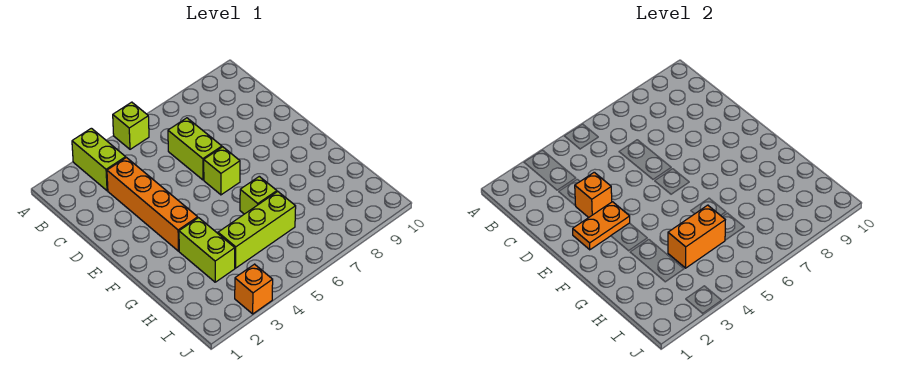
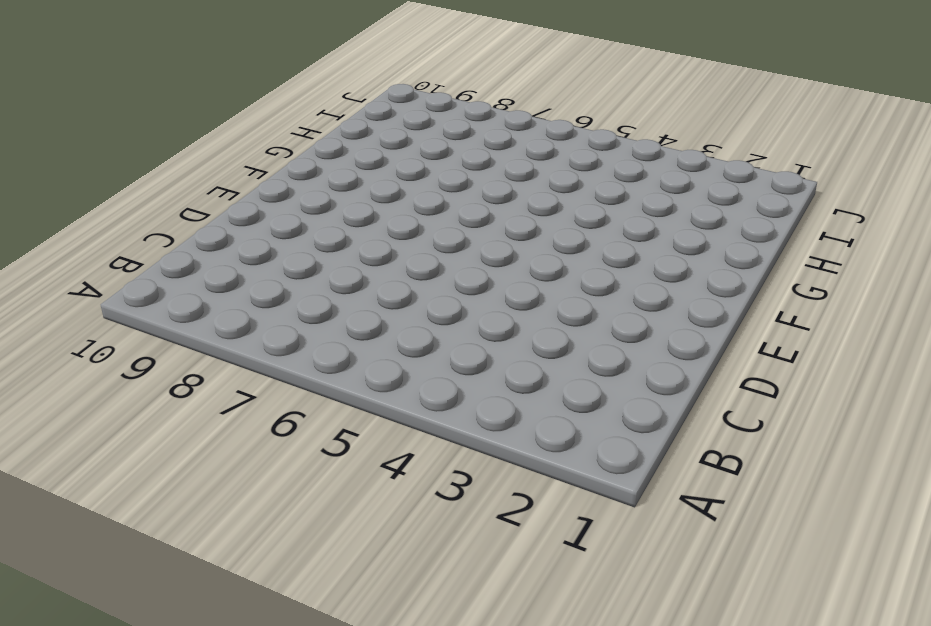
none -> lime 1x2 brick [72,128,126,191]
none -> lime 1x1 brick [113,102,149,149]
none -> orange 1x4 brick [107,158,198,251]

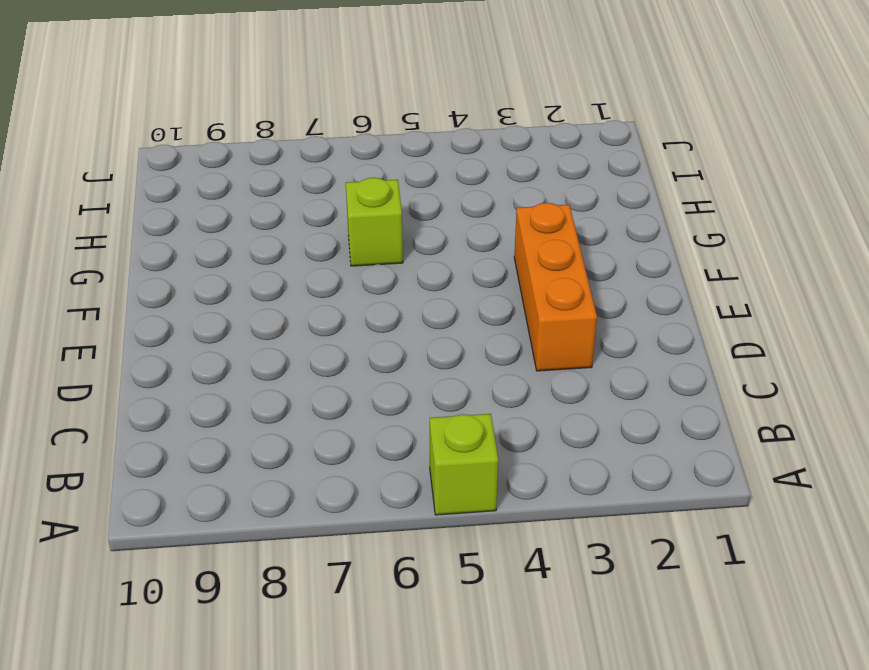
orange 1x3 brick [514,203,597,371] -> orange 1x4 brick [107,158,198,251]
none -> lime 1x2 brick [72,128,126,191]
none -> lime 1x2 brick [168,118,222,180]
none -> lime 1x1 brick [204,147,240,195]

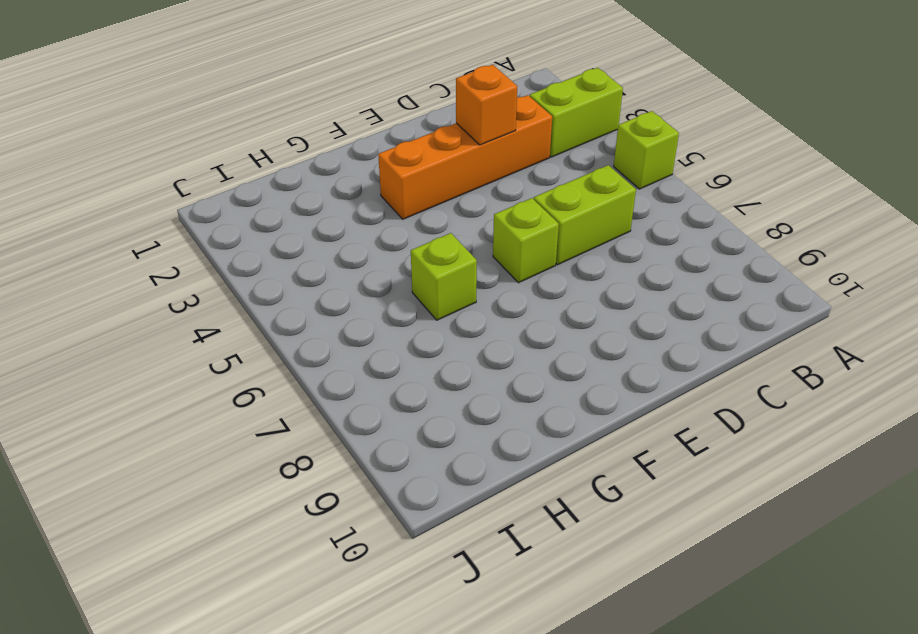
none -> lime 1x2 brick [179,218,235,282]
none -> lime 1x3 brick [218,192,296,268]
none -> orange 1x1 brick [235,264,273,314]

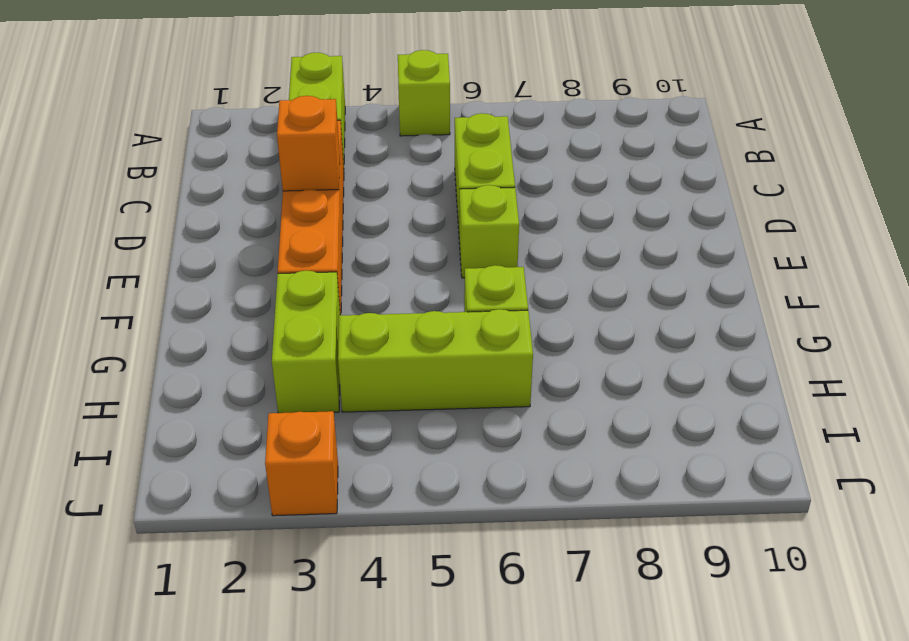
none -> orange 1x2 plate [573,202,630,250]
none -> orange 1x2 brick [668,205,725,268]

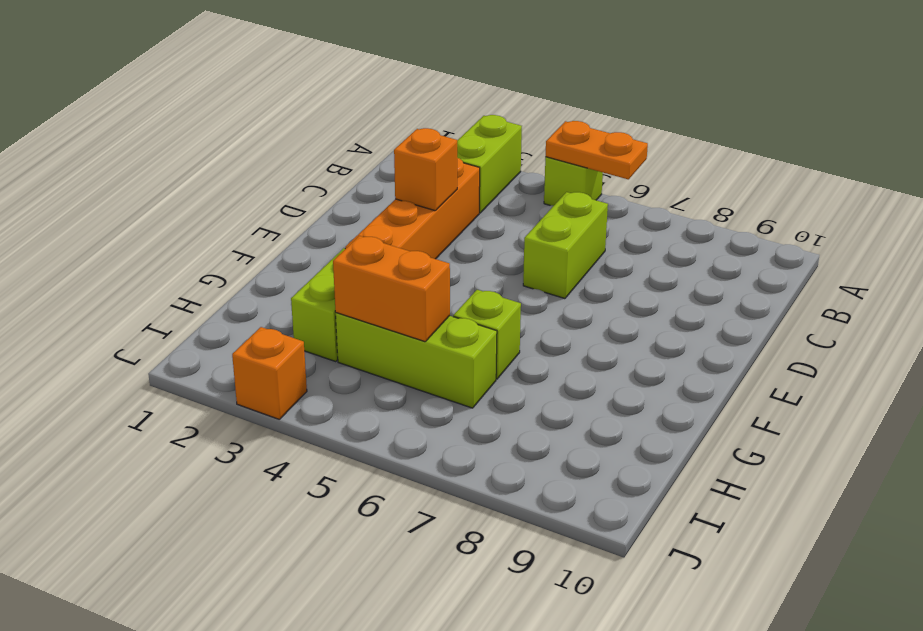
orange 1x2 plate [546,121,648,179] -> orange 1x2 plate moved to [573,202,630,250]
none -> lime 1x1 brick [204,147,240,195]

